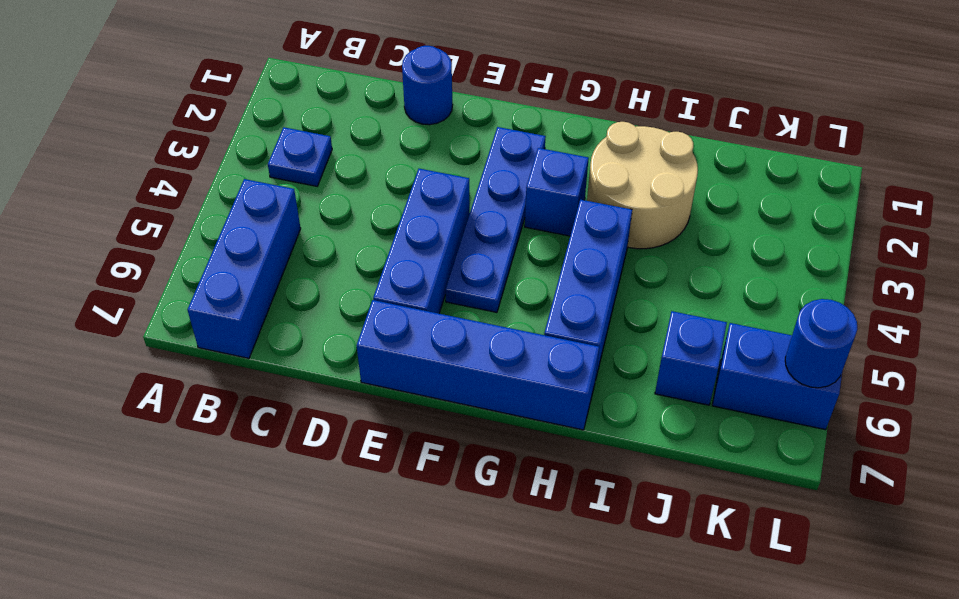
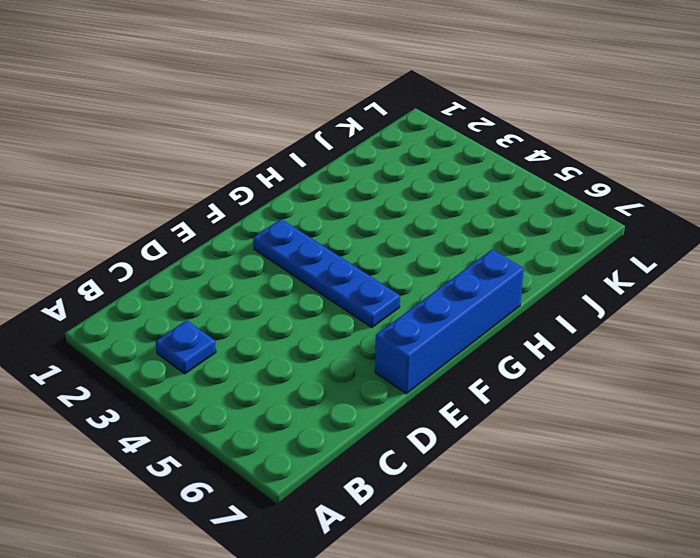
none -> blue 1x3 brick [188,179,301,358]
none -> blue 1x1 round brick [402,46,453,125]
none -> blue 1x3 brick [373,169,470,313]

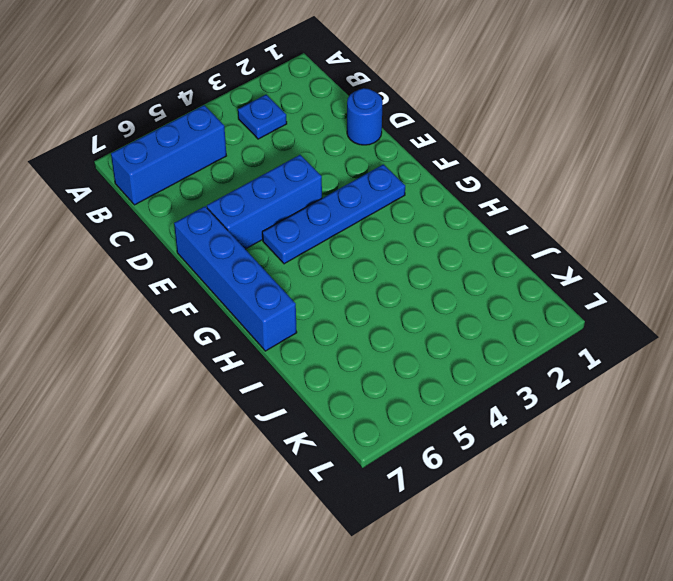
none -> blue 1x1 brick [525,148,589,236]
none -> tan 2x2 round brick [587,122,698,249]
none -> blue 1x3 brick [544,200,632,380]

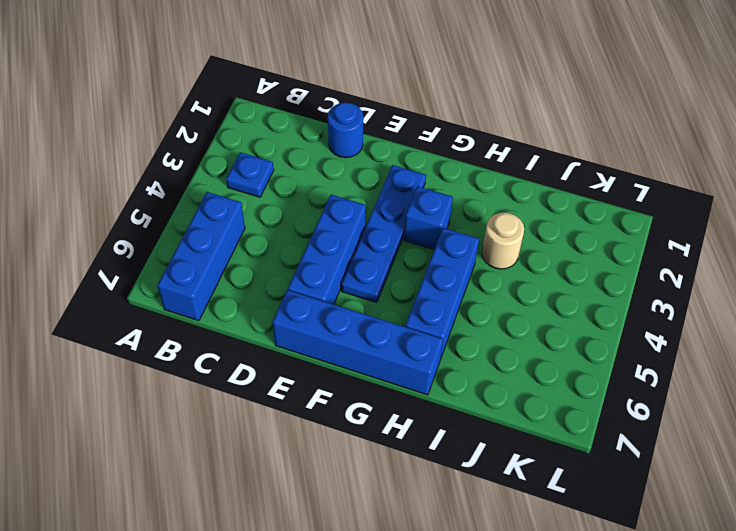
tan 1x1 round brick [482,212,524,269] -> tan 2x2 round brick [587,122,698,249]
none -> blue 1x1 brick [655,311,727,405]
none -> blue 1x2 brick [712,323,842,430]
none -> blue 1x1 round brick [785,299,857,388]

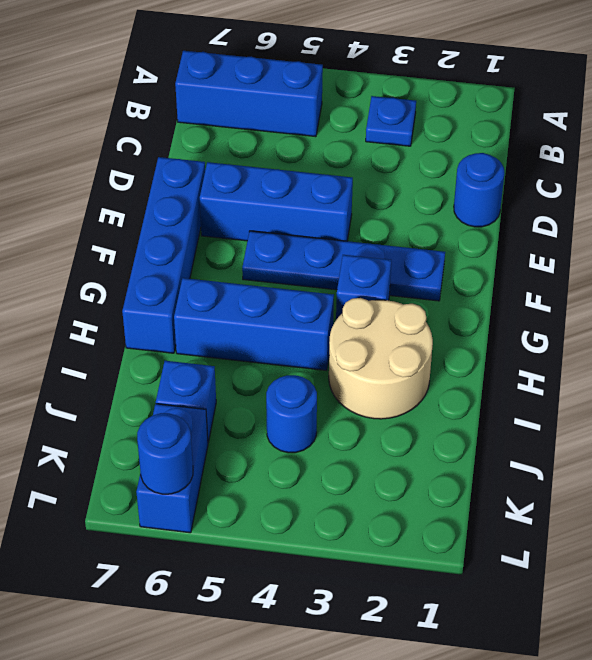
blue 1x1 round brick [266,375,317,453] -> none

